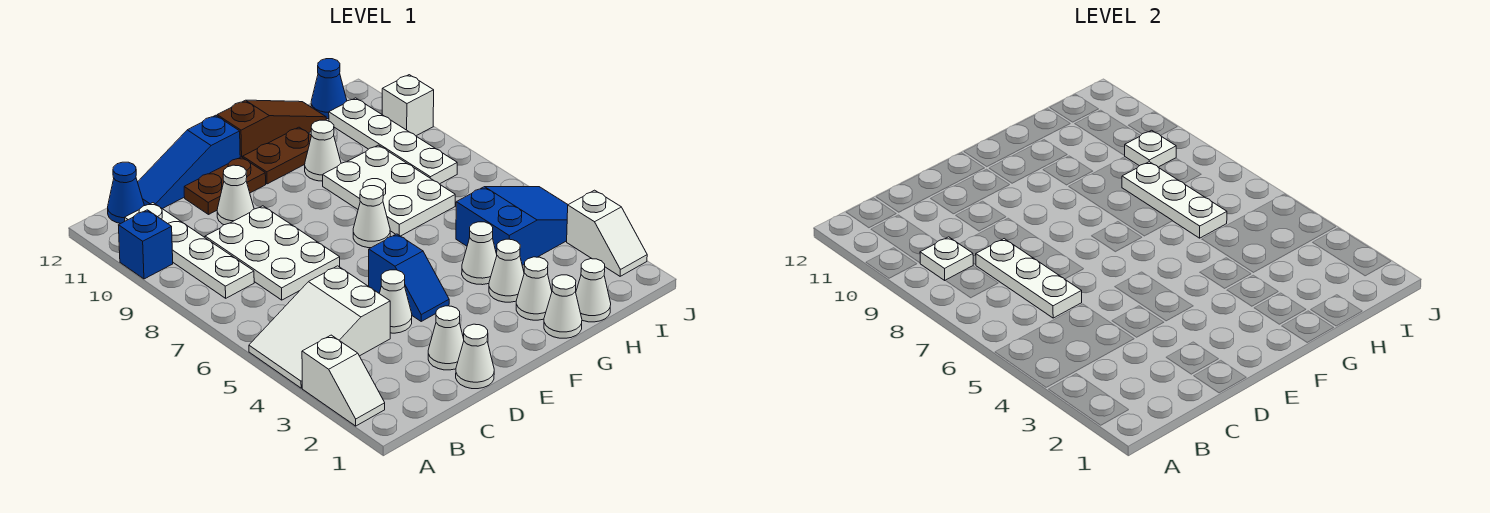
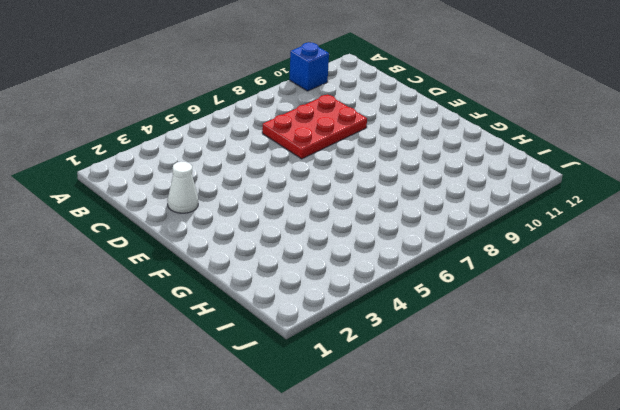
red 2x3 plate [262,95,367,159] -> white 2x3 plate [205,206,340,300]
none -> white 1x2 slope [302,335,385,426]
none -> white 2x3 slope [249,266,390,388]
none -> white 1x4 plate [125,203,254,298]
none -> blue 1x1 cone [108,162,144,224]

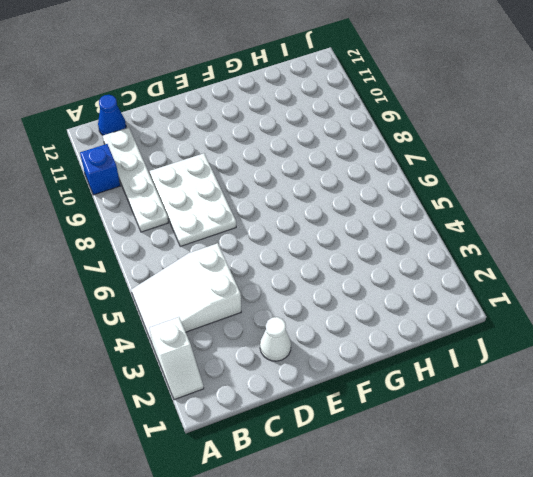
none -> blue 1x3 slope [138,115,240,209]
none -> white 1x1 cone [456,324,494,389]
none -> white 1x1 cone [379,270,412,333]
none -> white 1x1 cone [217,165,254,225]

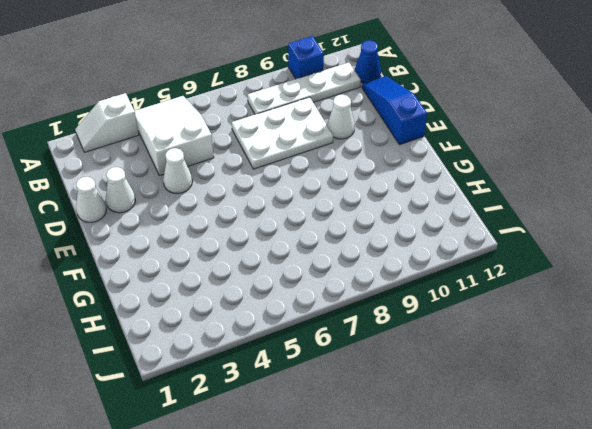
none -> brown 1x2 plate [184,157,266,214]
none -> blue 1x2 slope [369,234,449,321]
none -> white 1x1 cone [353,186,390,248]
none -> brown 1x2 plate [243,127,312,184]

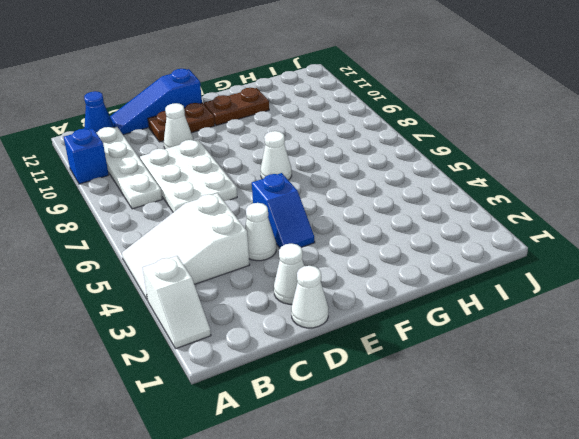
none -> brown 1x3 slope [217,100,326,157]
none -> white 1x1 cone [544,275,582,338]
none -> white 1x1 cone [516,257,552,320]
none -> white 1x1 cone [489,239,524,302]

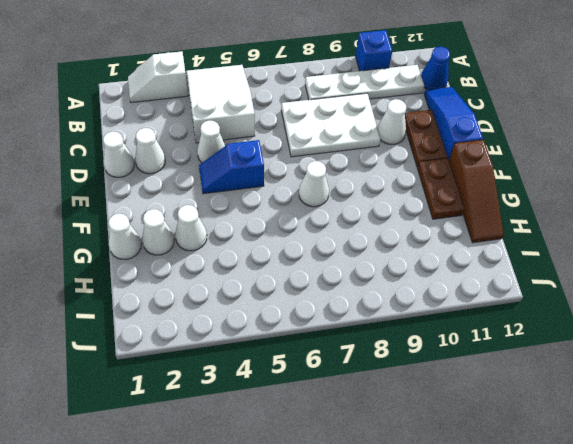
none -> white 1x1 cone [462,222,497,285]
none -> white 2x3 plate [323,145,455,236]
none -> white 1x1 cone [305,120,341,181]
none -> white 1x1 cone [576,259,611,322]

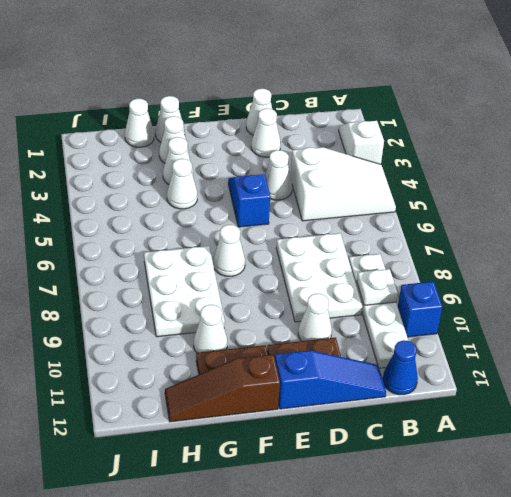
none -> blue 2x3 slope [456,187,568,265]
none -> white 1x4 plate [329,98,457,184]
none -> blue 1x1 cone [311,59,347,119]
none -> white 1x2 slope [567,190,647,276]

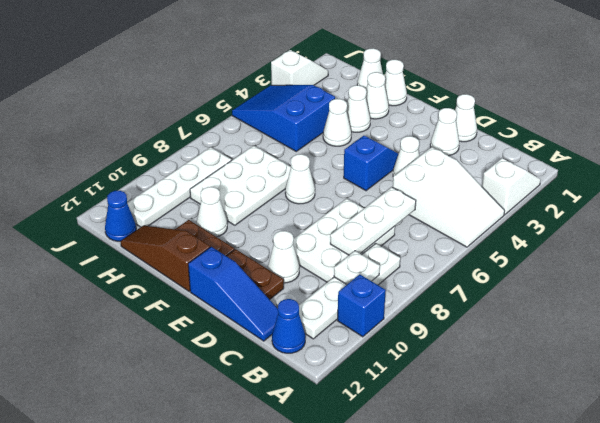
none -> white 1x1 brick [382,75,434,136]
none -> white 1x3 plate [1122,162,1227,238]
none -> white 1x1 plate [1124,130,1176,167]

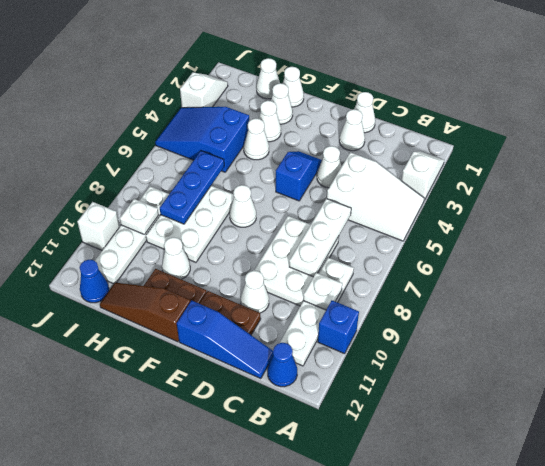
blue 1x3 plate [160,151,224,224] -> white 1x3 plate [1122,162,1227,238]

